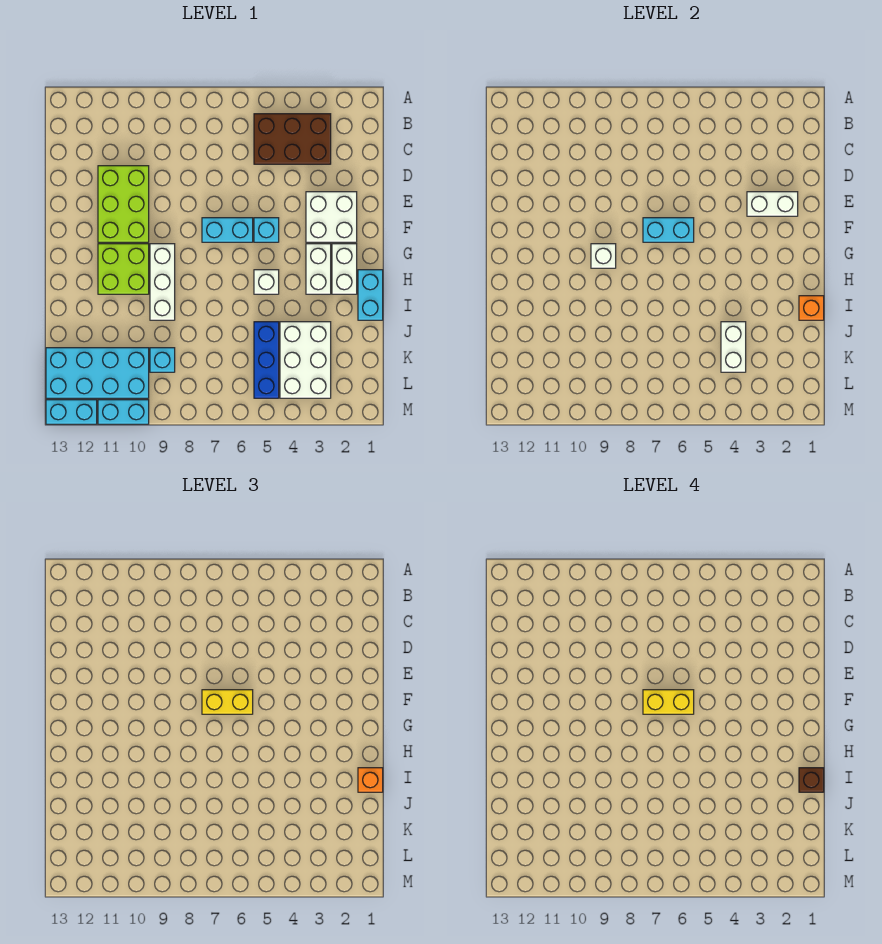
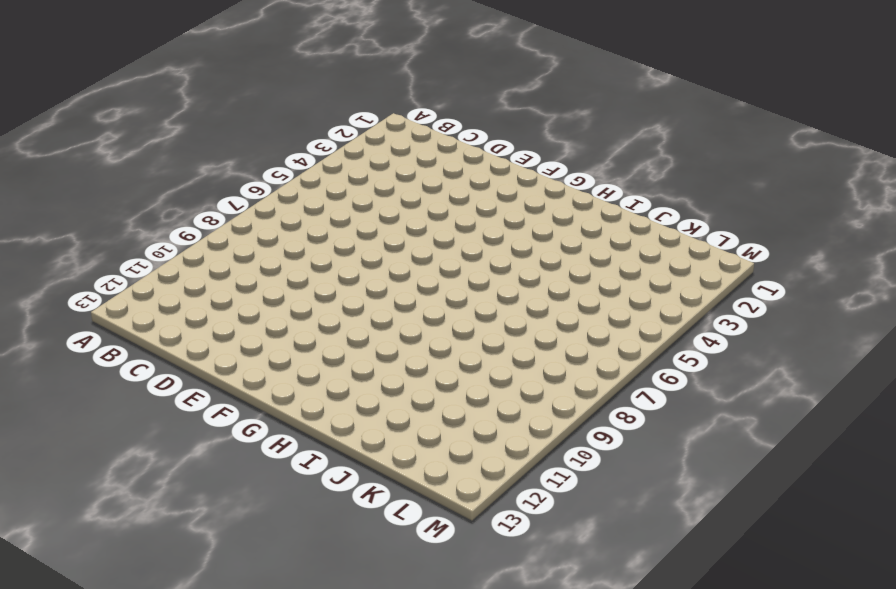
none -> brown 2x3 brick [254,114,331,164]
none -> lime 2x3 brick [98,166,149,242]
none -> white 2x2 brick [306,192,357,242]

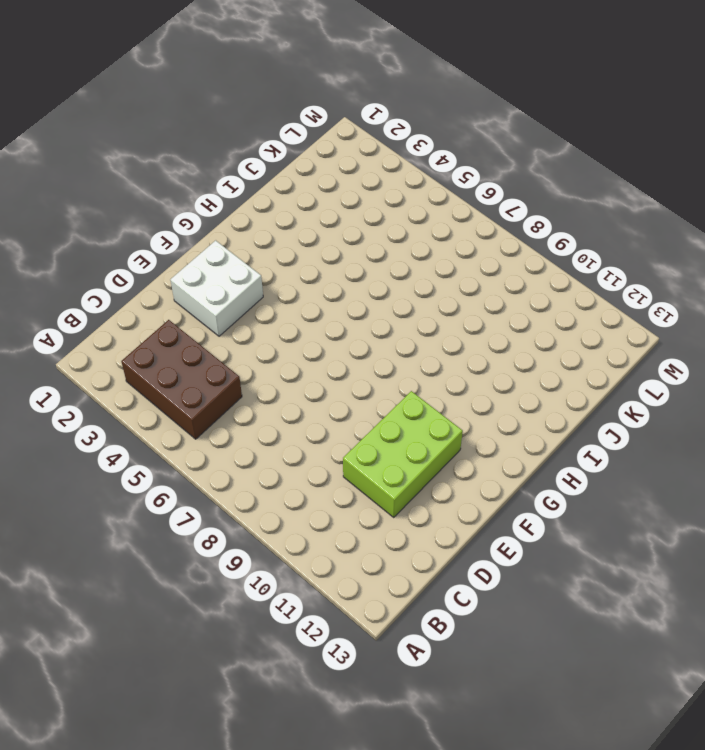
none -> cyan 1x1 brick [254,218,279,242]
none -> cyan 1x2 brick [202,218,253,242]
none -> white 1x2 brick [332,244,357,294]

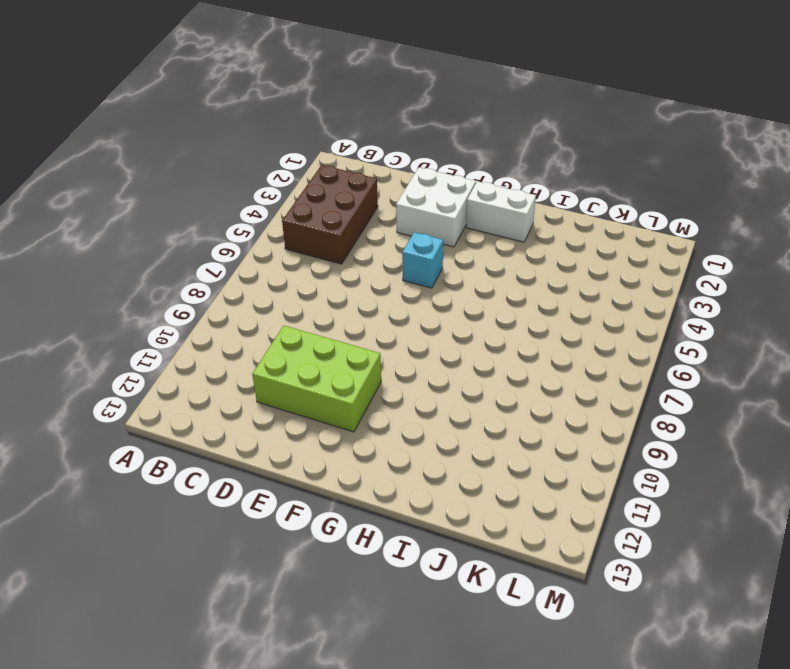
none -> cyan 1x2 brick [202,218,253,242]
none -> white 1x2 brick [306,244,331,294]
none -> white 1x3 brick [150,244,175,320]

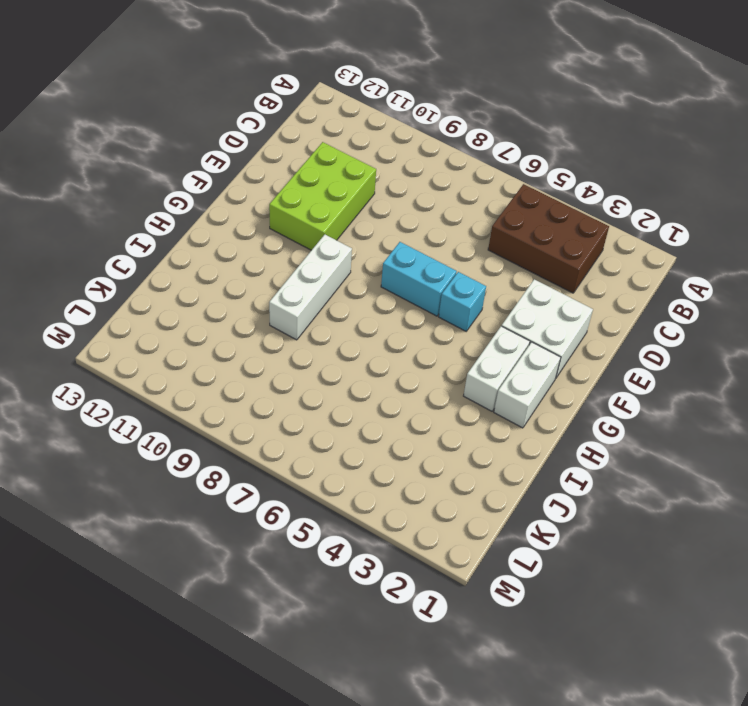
none -> lime 2x2 brick [98,244,149,294]
none -> cyan 1x2 brick [358,270,383,320]
none -> white 1x1 brick [254,270,279,294]

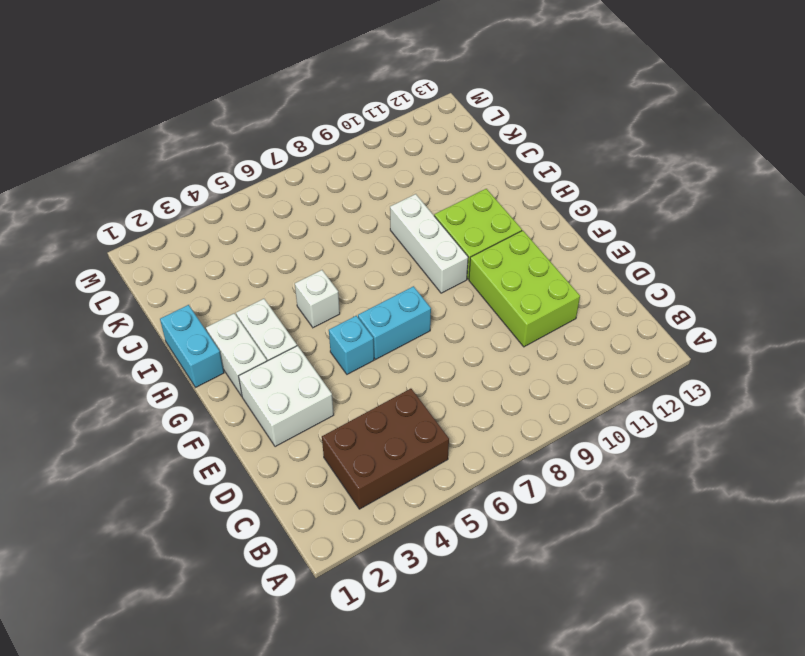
none -> white 2x3 brick [280,322,331,398]
none -> blue 1x3 brick [254,322,279,398]
none -> cyan 1x1 brick [150,348,175,372]

